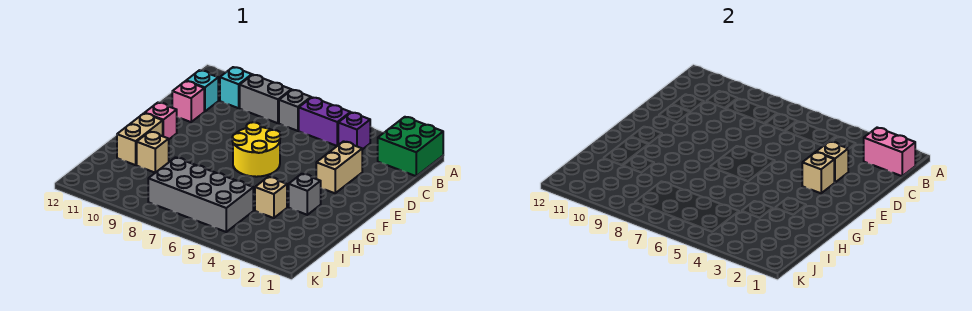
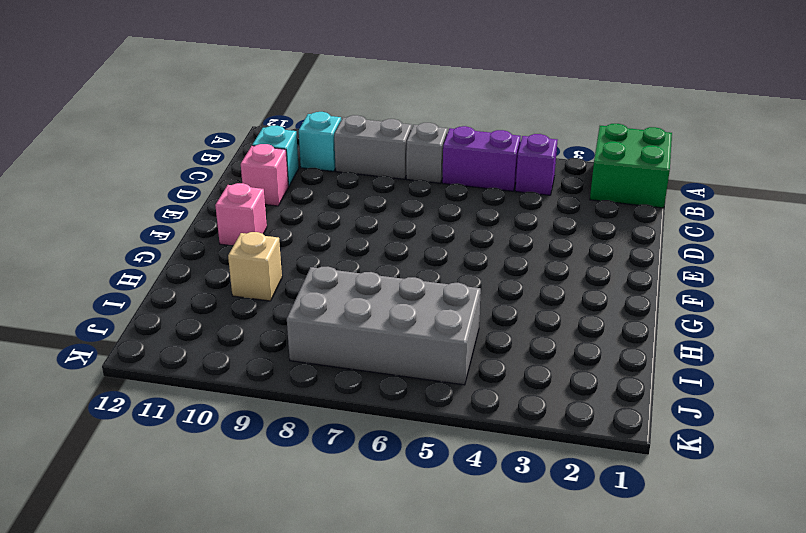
none -> tan 1x2 brick [316,141,362,193]
none -> yellow 2x2 round brick [232,122,280,177]
none -> grey 1x1 brick [289,174,321,215]

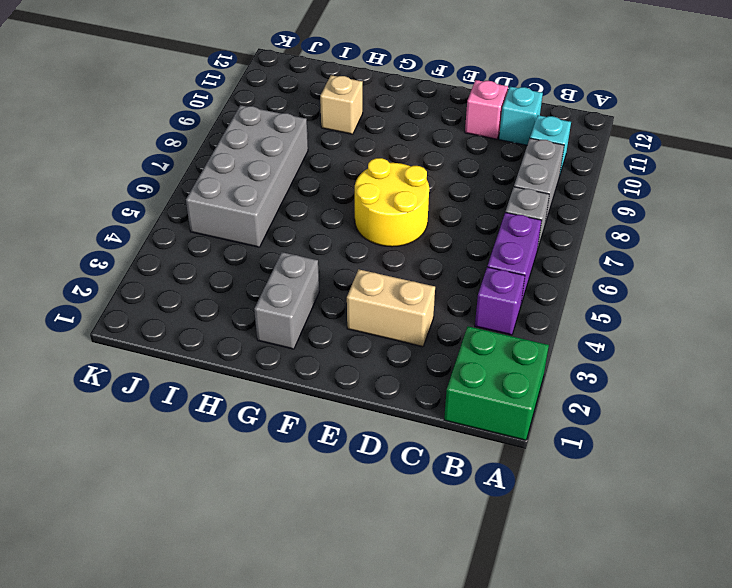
grey 1x2 brick [254,252,319,349] -> grey 1x1 brick [289,174,321,215]
none -> pink 1x1 brick [145,102,177,139]
none -> tan 1x2 brick [117,113,163,165]
none -> tan 1x1 brick [255,177,287,218]

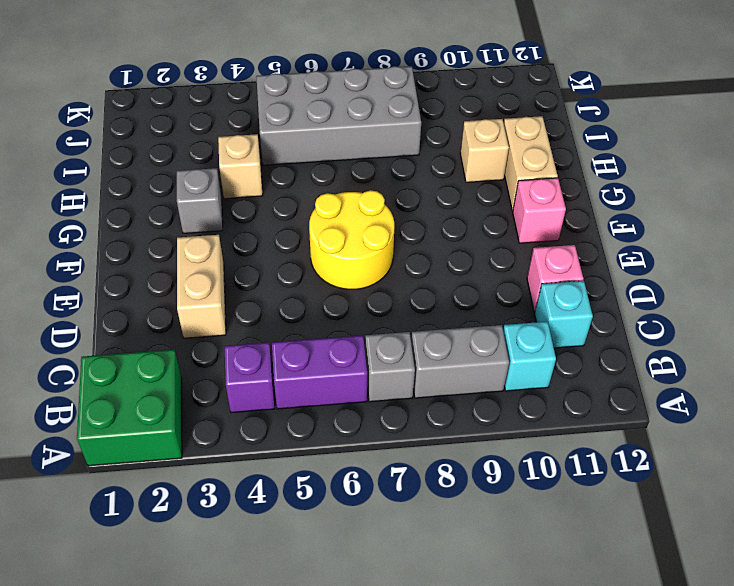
none -> pink 1x2 brick [864,128,915,176]
none -> tan 1x1 brick [816,141,848,183]
none -> tan 1x1 brick [802,152,834,193]

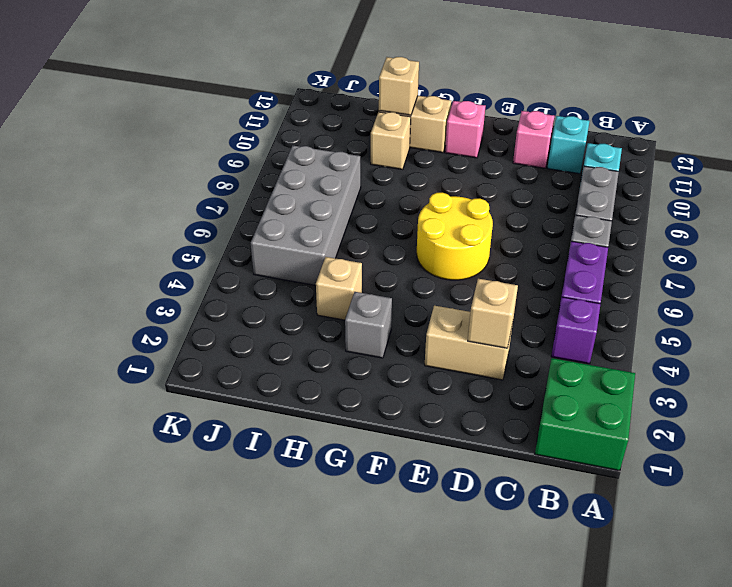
tan 1x1 brick [379,57,419,115] -> tan 1x1 brick moved to [802,152,834,193]
none -> pink 1x2 brick [864,128,915,176]

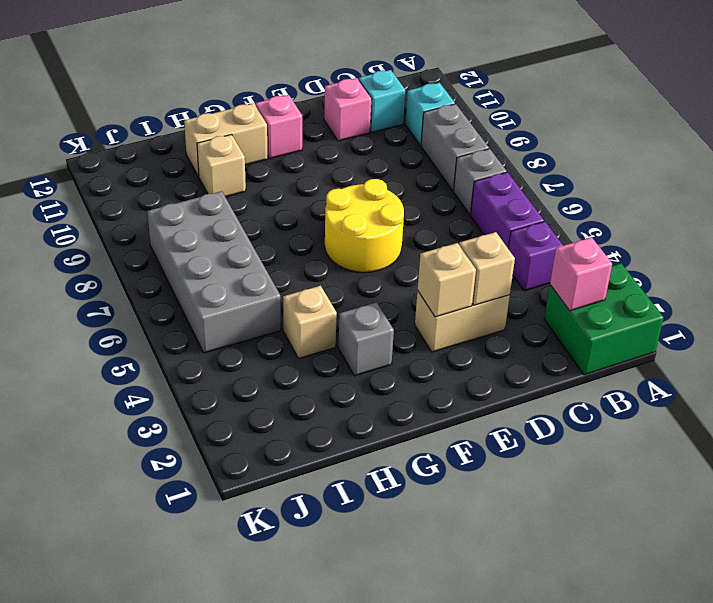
pink 1x1 brick [550,237,612,311] -> pink 1x2 brick [864,128,915,176]

